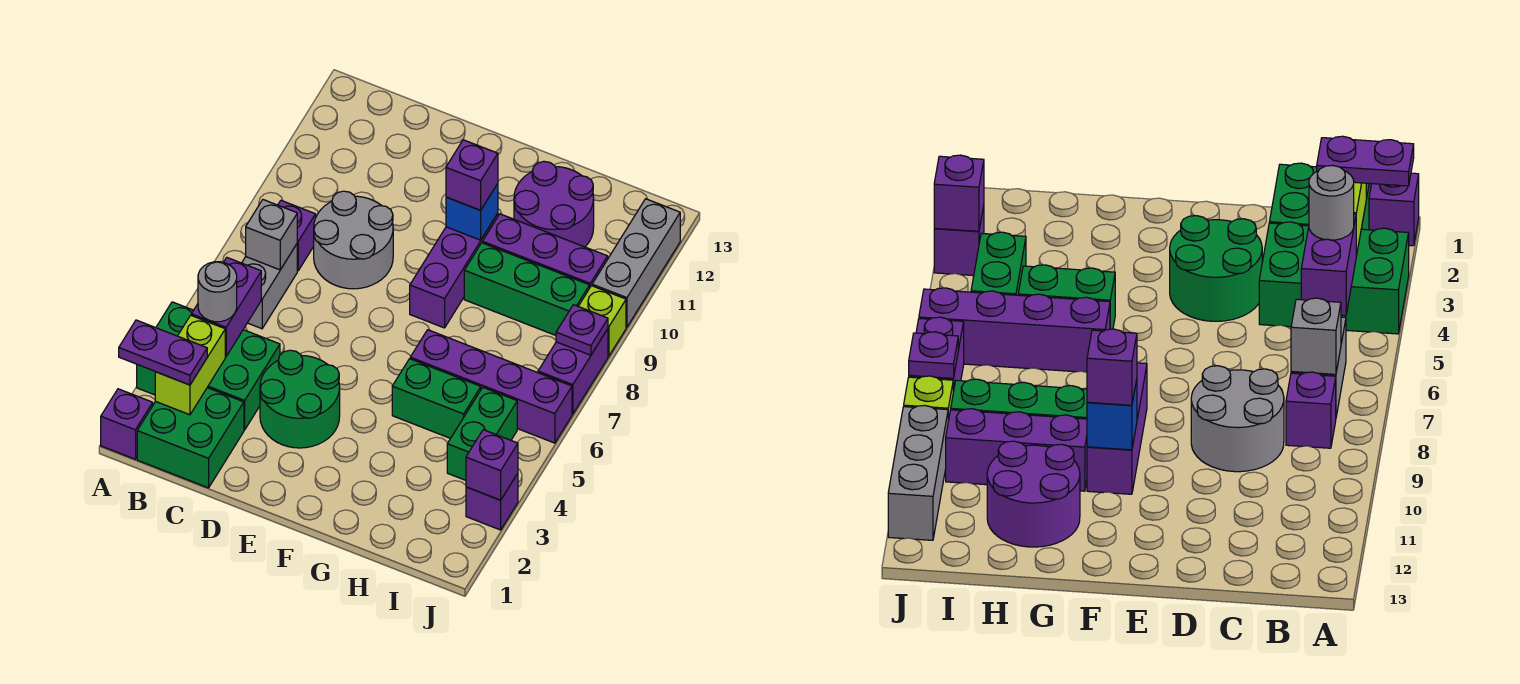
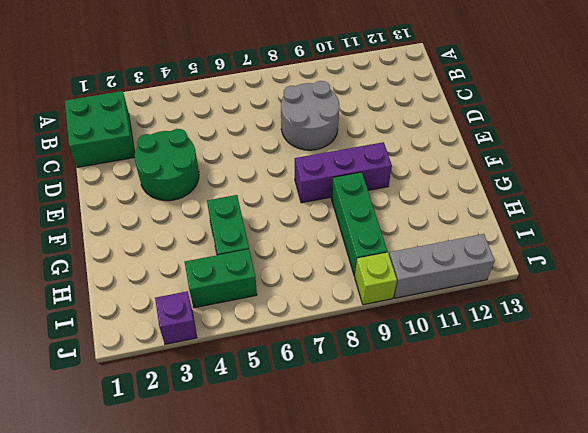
none -> purple 1x1 brick [101,389,153,459]
none -> green 2x3 brick [137,302,280,430]
none -> grey 1x2 brick [242,244,297,329]

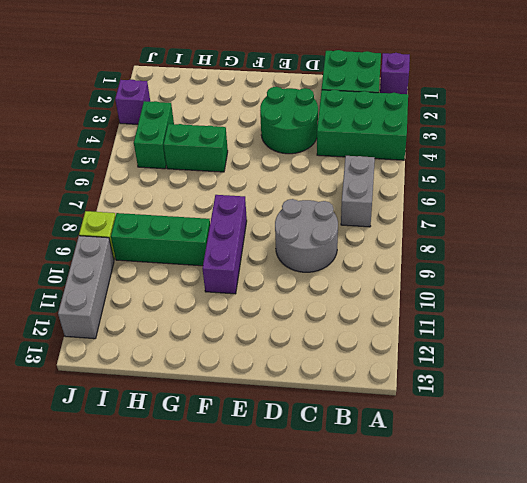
none -> purple 1x1 brick [278,201,316,271]
none -> purple 1x4 brick [410,330,572,443]
none -> purple 1x3 brick [482,214,608,287]

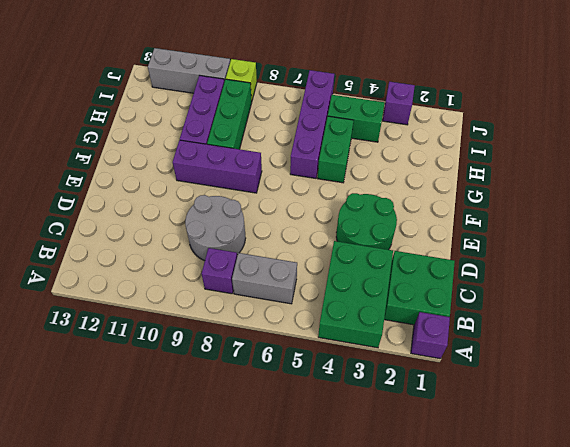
none -> purple 2x2 round brick [514,161,594,247]
none -> purple 1x2 brick [538,329,608,414]
none -> lime 1x2 brick [155,315,225,415]

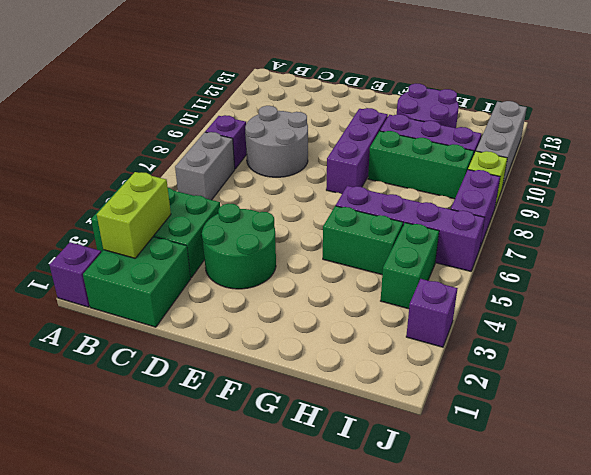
none -> purple 1x2 brick [191,258,261,357]
none -> grey 1x1 brick [246,200,297,270]
none -> blue 1x1 brick [446,184,498,240]

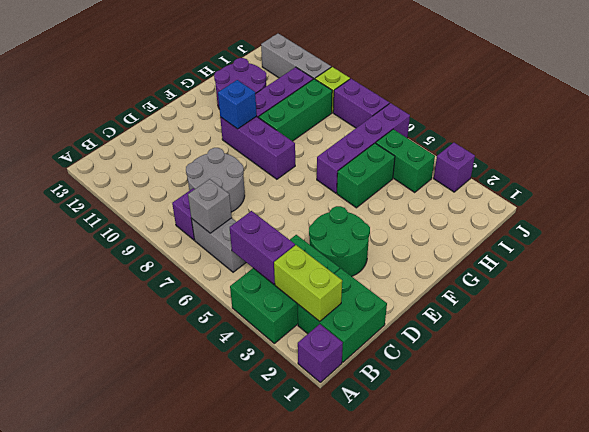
none -> purple 1x1 brick [466,430,518,500]
none -> purple 1x1 plate [556,305,608,355]
none -> purple 1x2 plate [119,320,207,385]

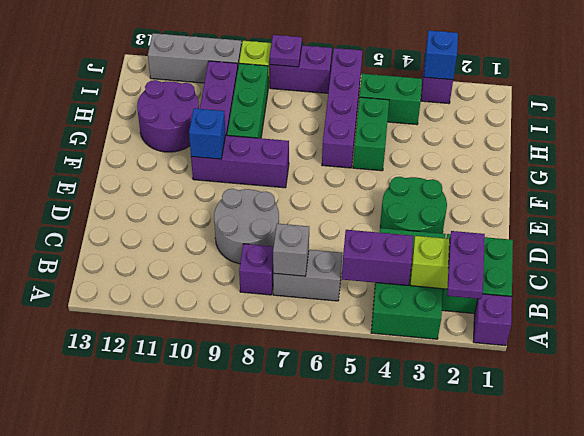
blue 1x1 brick [424,30,458,80] -> purple 1x1 brick [466,430,518,500]
none -> grey 1x1 round brick [198,262,237,322]
none -> purple 1x1 brick [446,140,498,210]

